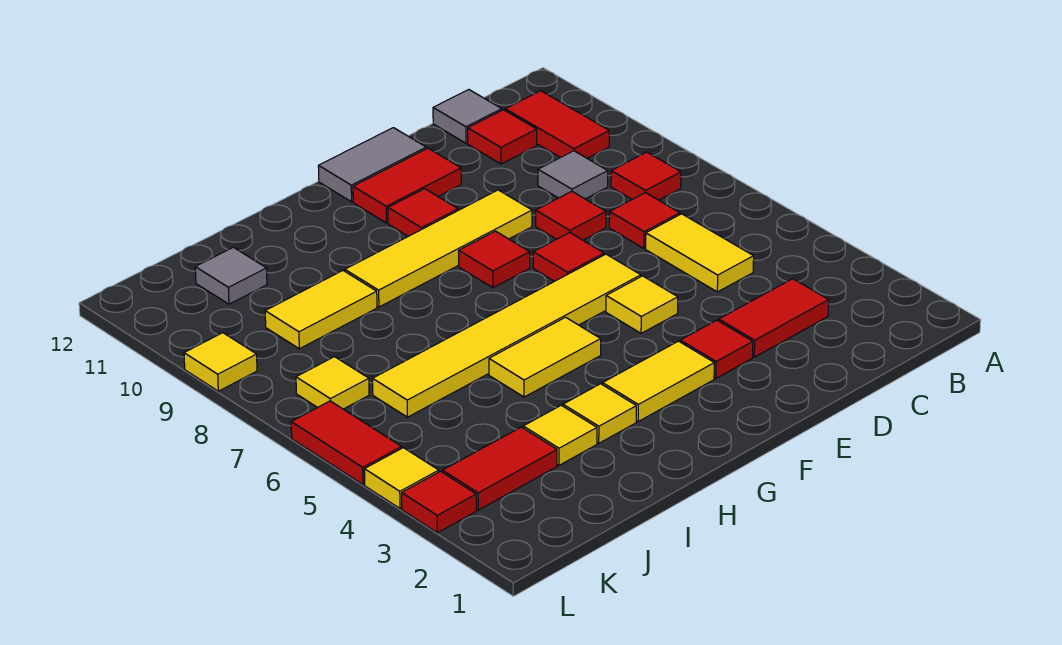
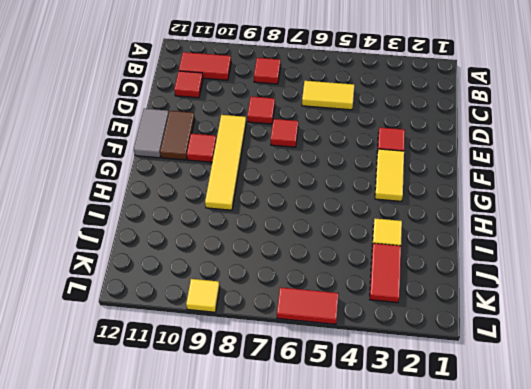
brown 1x2 tile [160,111,195,160] -> red 1x2 tile [353,148,461,223]
none -> red 1x2 tile [719,279,829,357]
none -> red 1x1 tile [609,193,680,248]
none -> grey 1x1 tile [538,151,608,199]
none -> grey 1x1 tile [433,90,502,143]

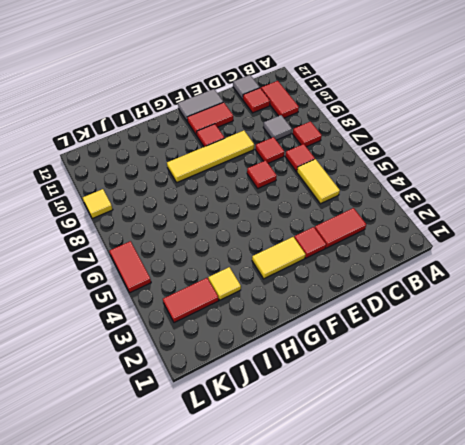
none -> yellow 1x1 tile [606,276,678,333]
none -> yellow 1x6 tile [373,254,641,417]
none -> red 1x1 tile [459,231,530,288]
none -> yellow 1x2 tile [489,317,601,397]

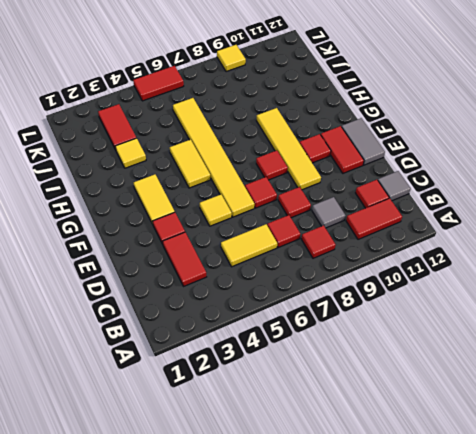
none -> yellow 1x1 tile [563,384,636,443]
none -> yellow 1x2 tile [265,271,377,349]
none -> grey 1x1 tile [195,247,267,304]
none -> yellow 1x1 tile [296,357,369,409]

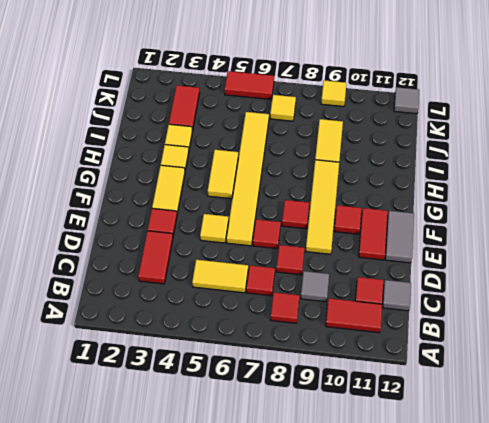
grey 1x1 tile [394,87,419,114] -> grey 1x1 tile moved to [195,247,267,304]
none -> red 1x1 tile [402,471,476,533]
none -> yellow 1x1 tile [364,448,439,508]

